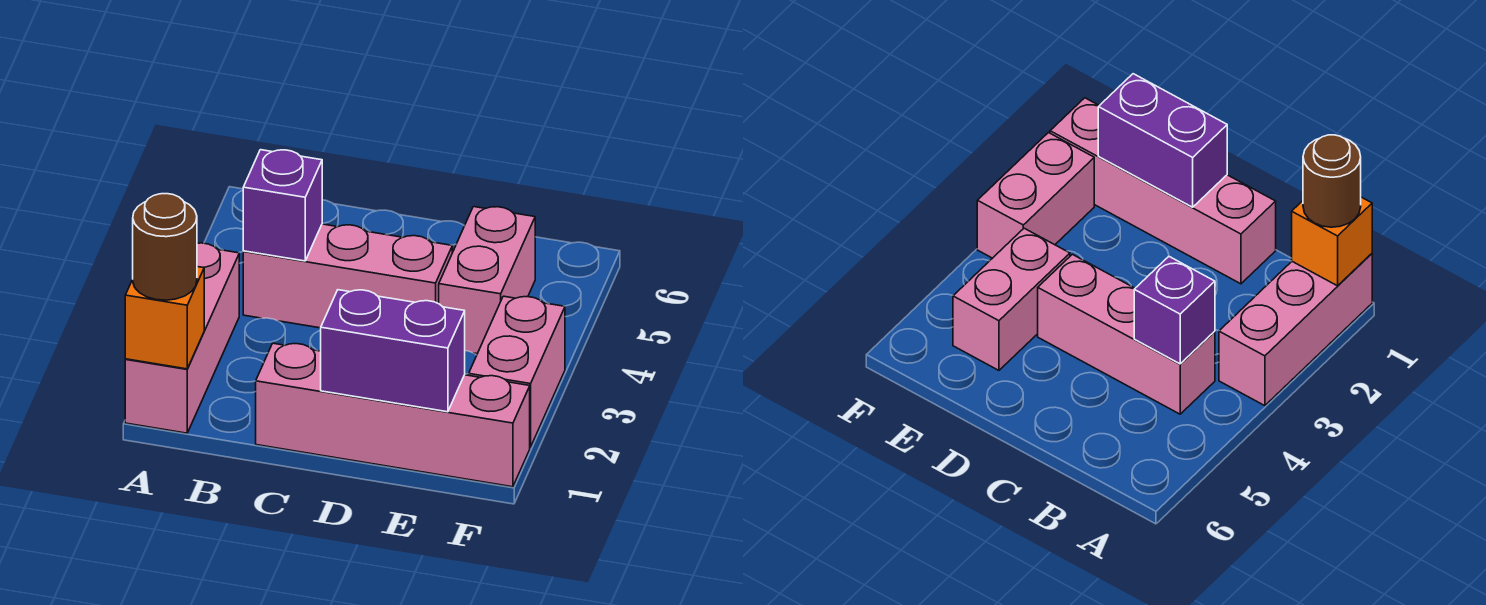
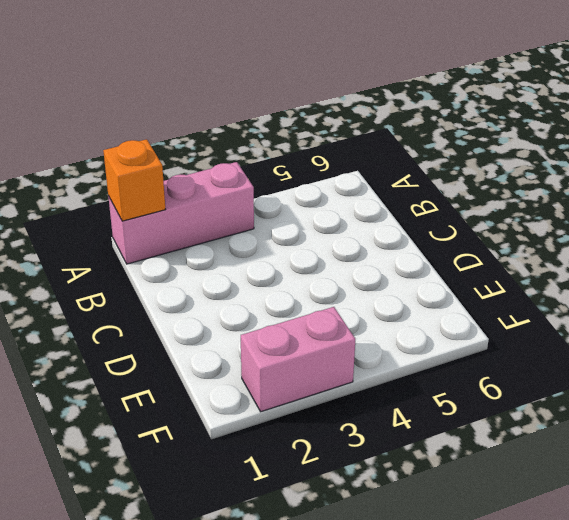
none -> pink 1x3 brick [243,224,452,328]
none -> pink 1x4 brick [256,343,530,487]

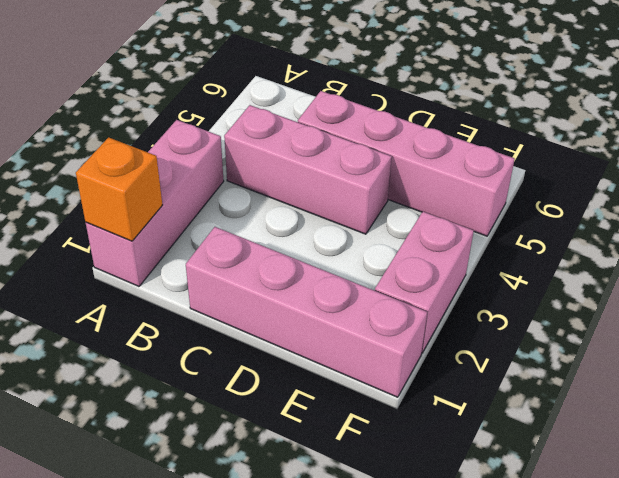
pink 1x4 brick [298,91,515,236] -> pink 1x2 brick [439,207,535,354]
none -> purple 1x1 brick [243,150,322,261]
none -> purple 1x2 brick [321,290,465,412]

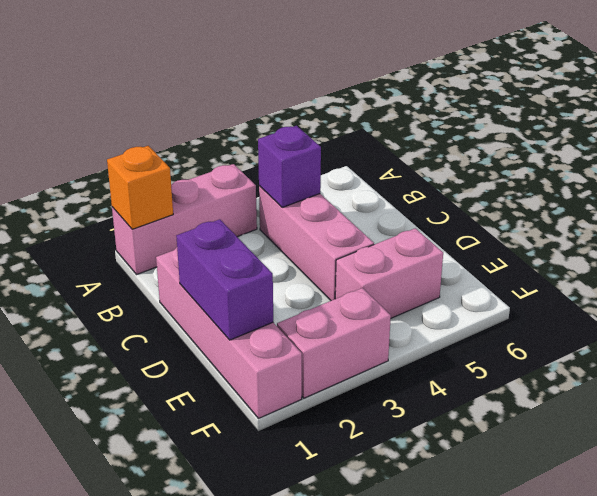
none -> brown 1x1 round brick [133,194,197,300]

